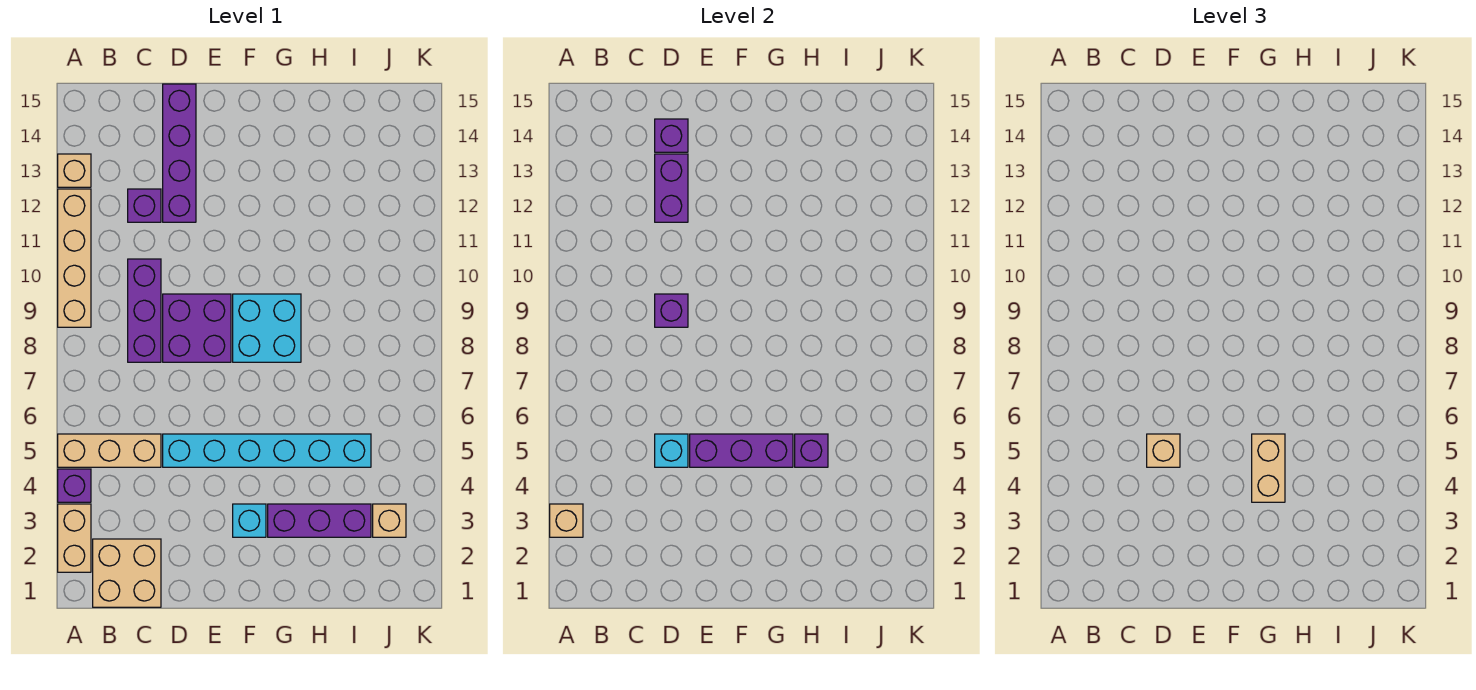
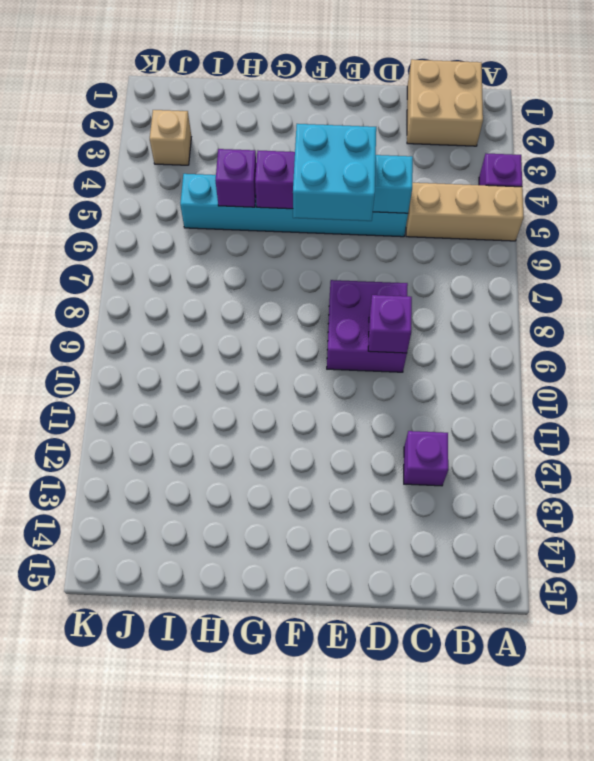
cyan 2x2 brick [293,124,376,221] -> cyan 2x2 brick moved to [233,294,301,362]
none -> tan 1x2 brick [58,504,91,572]
none -> tan 1x4 brick [58,189,91,327]
none -> tan 1x1 brick [58,154,91,187]

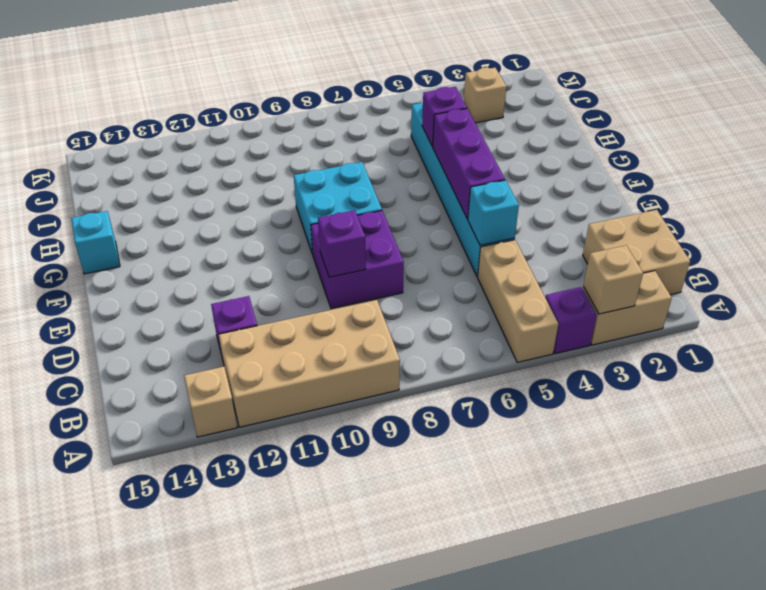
tan 2x4 brick [219,300,400,427] -> tan 1x4 brick [58,189,91,327]
cyan 1x1 brick [71,211,120,274] -> cyan 1x1 brick moved to [233,504,266,537]
none -> purple 1x3 brick [128,259,161,362]
none -> purple 1x4 brick [163,84,196,222]
none -> purple 1x3 brick [268,504,371,537]

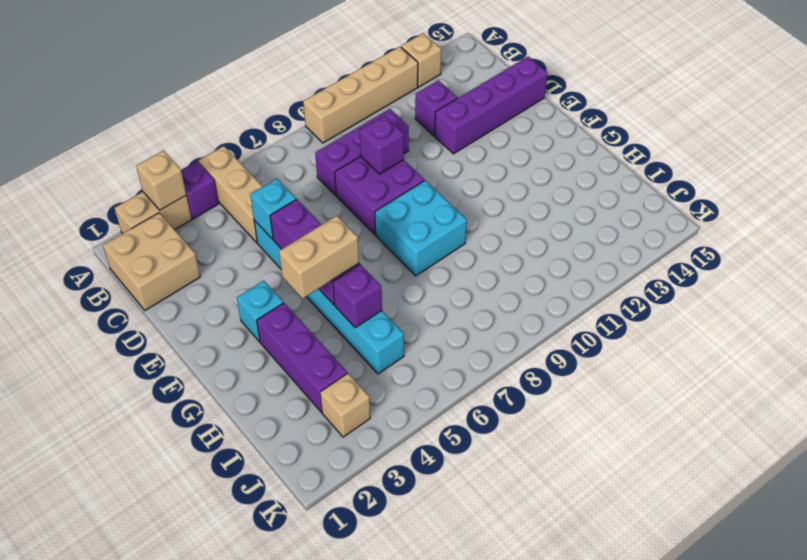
none -> purple 1x2 brick [655,154,688,222]
none -> purple 1x1 brick [655,119,688,152]
none -> tan 1x1 brick [1147,434,1180,467]

